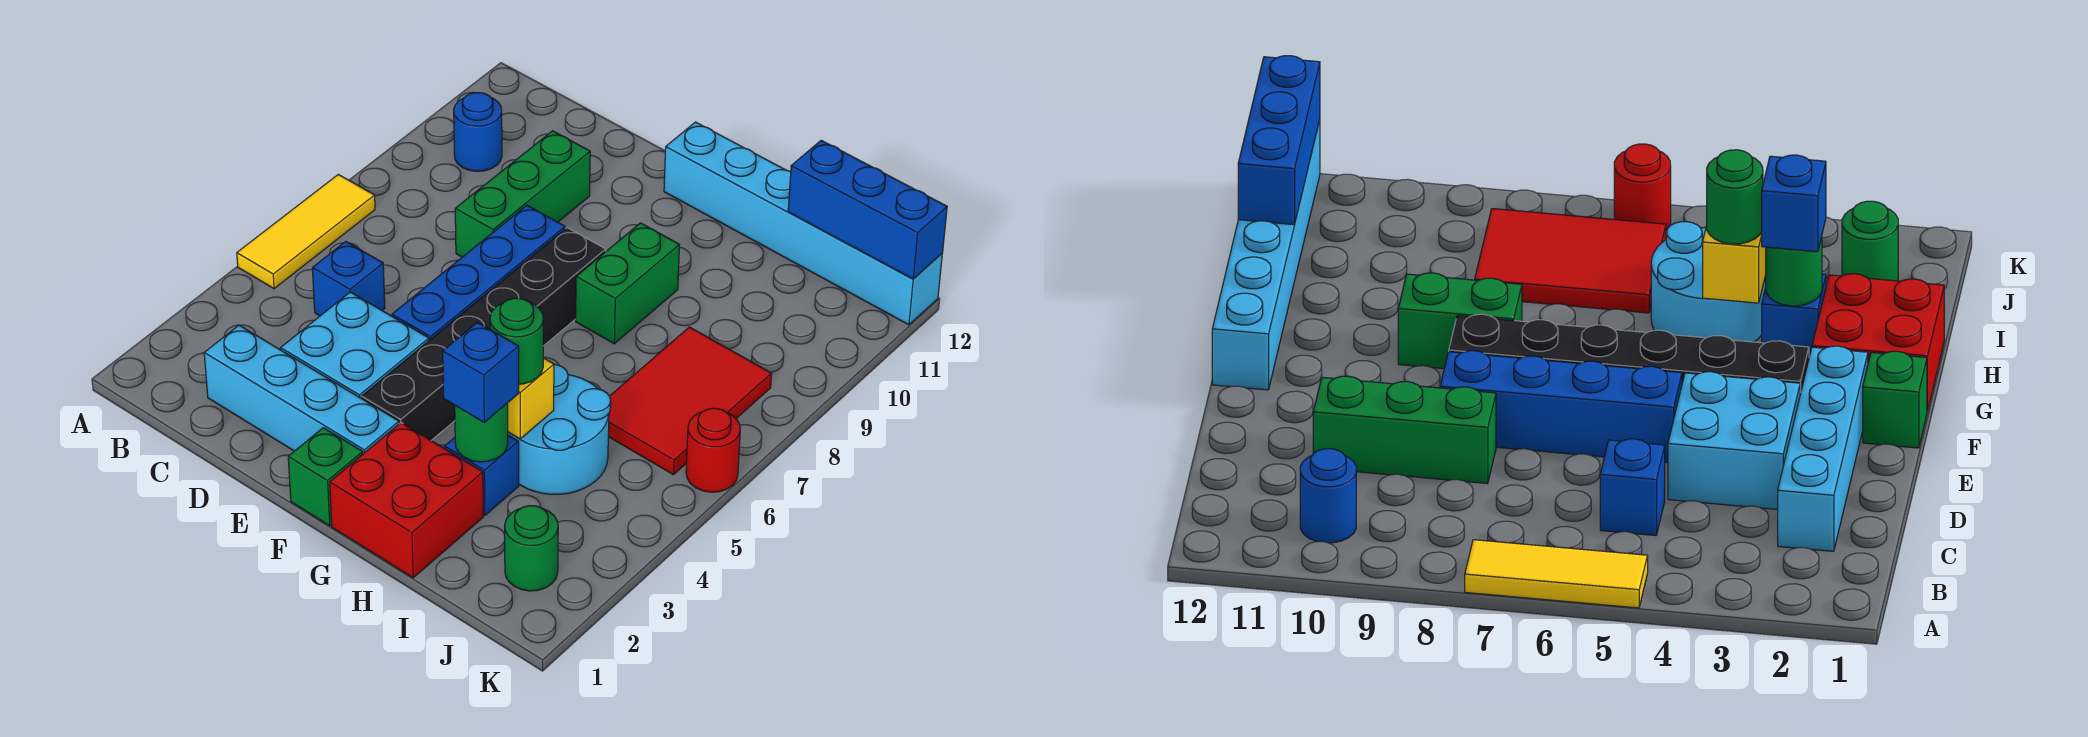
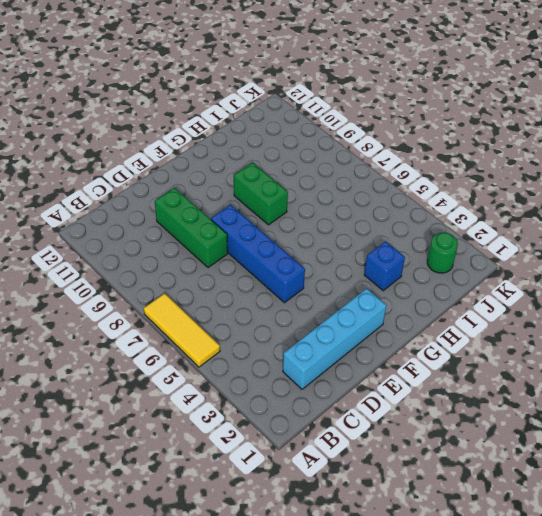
none -> blue 1x1 round brick [454,93,502,171]
none -> blue 1x1 brick [312,241,385,316]
none -> cyan 2x2 brick [281,292,429,399]

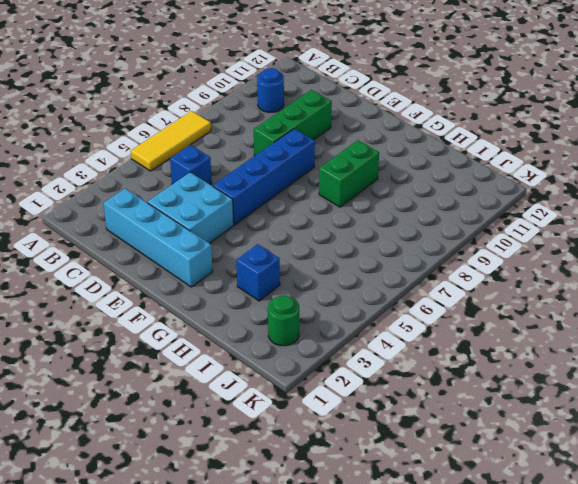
none -> green 1x1 brick [288,428,363,526]
none -> black 1x6 brick [362,228,606,440]
none -> cyan 1x6 brick [664,122,942,325]

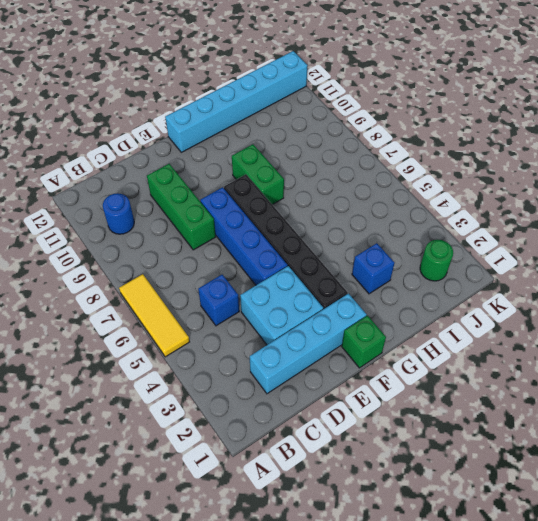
none -> red 2x2 brick [330,423,483,578]
none -> cyan 2x2 round brick [508,364,611,495]
none -> red 2x3 tile [608,327,772,475]

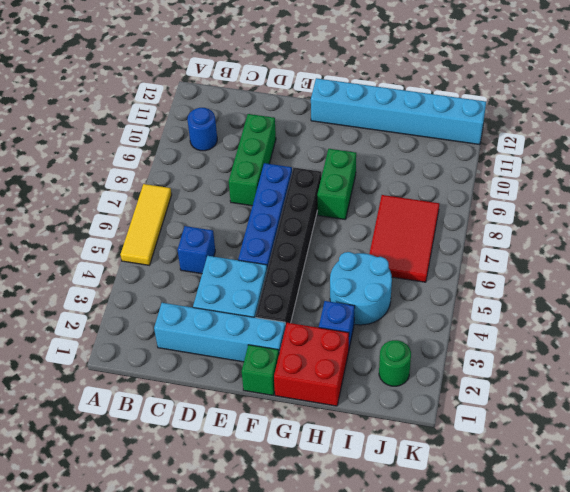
none -> red 1x1 round brick [686,408,740,492]
none -> green 1x1 round brick [455,403,508,462]
none -> yellow 1x1 brick [508,358,554,439]

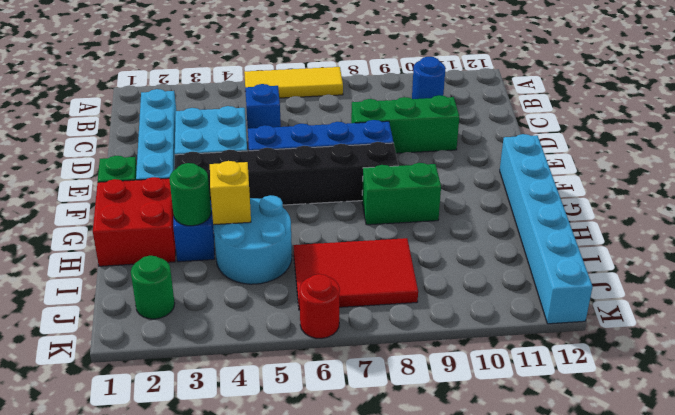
none -> blue 1x3 brick [788,140,947,279]
none -> blue 1x1 brick [443,322,519,422]
none -> green 1x1 round brick [490,298,543,384]

